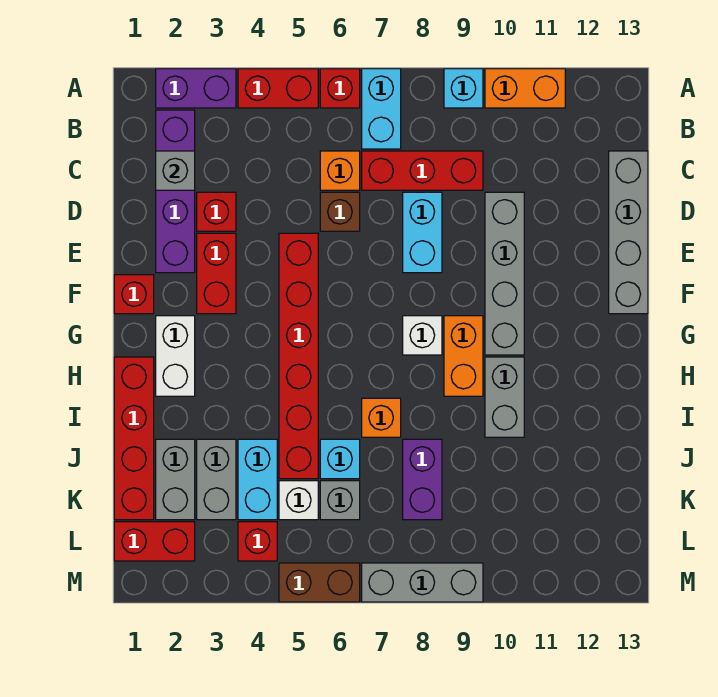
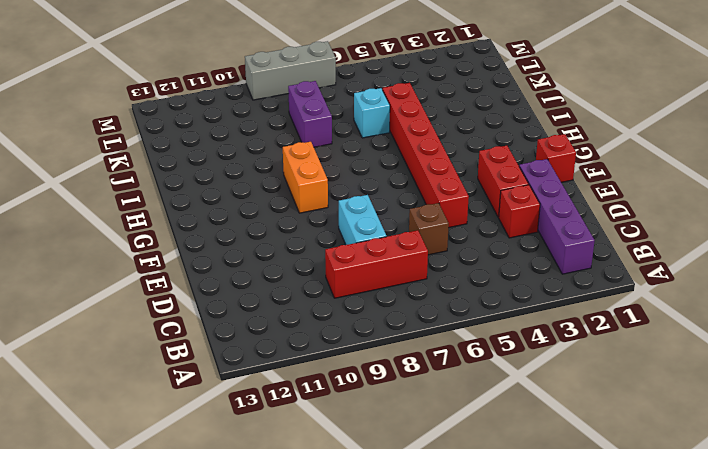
none -> purple 1x2 brick [156,69,236,108]
none -> red 1x2 brick [238,69,318,108]
none -> red 1x1 brick [320,69,360,108]
none -> cyan 1x2 brick [362,69,401,149]

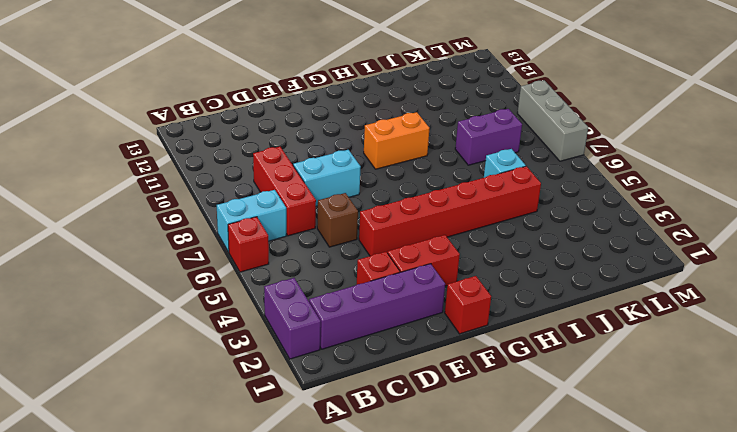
none -> red 1x2 brick [238,69,318,108]
none -> cyan 1x1 brick [444,69,483,108]
none -> orange 1x2 brick [485,69,565,108]
none -> orange 1x1 brick [320,151,360,190]

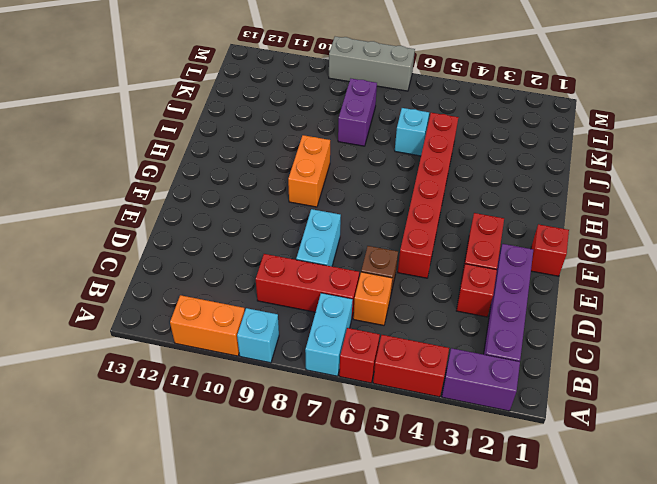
none -> grey 1x4 brick [609,151,648,314]
none -> grey 1x4 brick [485,192,524,355]
none -> white 1x2 brick [156,316,195,396]
none -> white 1x1 brick [403,316,442,355]

